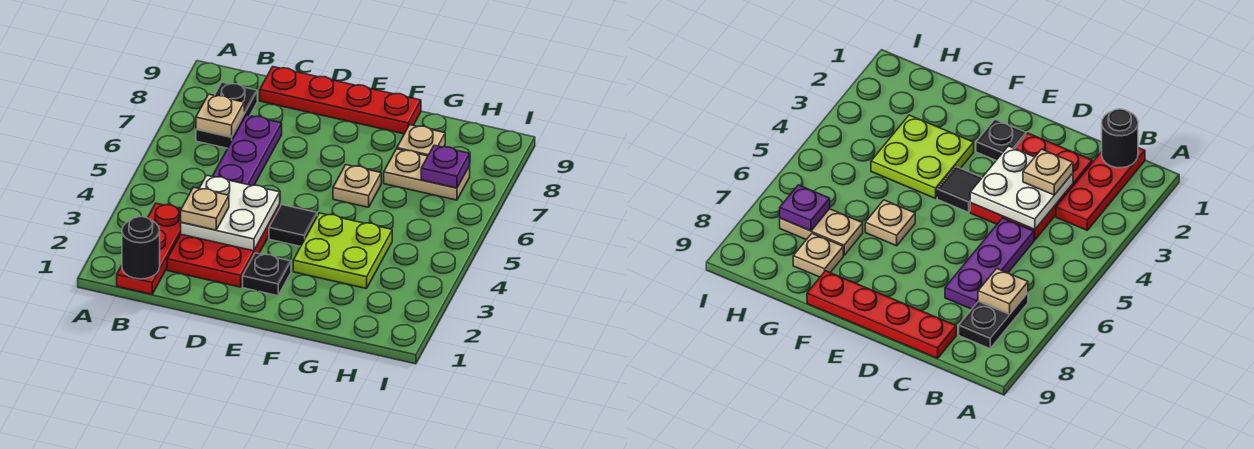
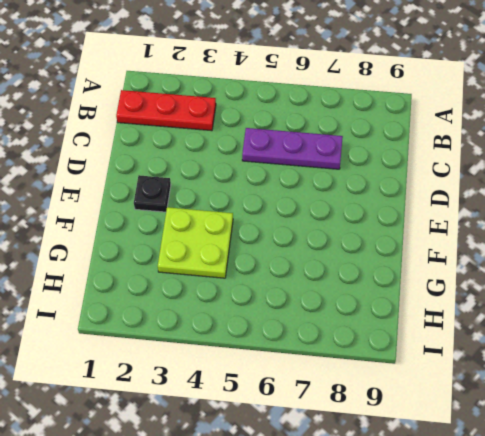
none -> black 1x2 plate [196,82,257,148]
none -> red 2x3 plate [167,205,280,287]
none -> red 1x4 plate [260,67,421,134]

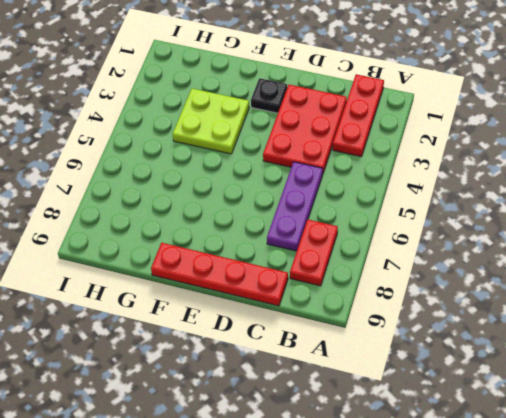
red 1x2 plate [290,220,338,286] -> black 1x2 plate [196,82,257,148]
none -> black 1x1 tile [269,205,317,246]
none -> tan 1x1 plate [333,165,381,207]
none -> tan 1x2 plate [384,149,470,200]

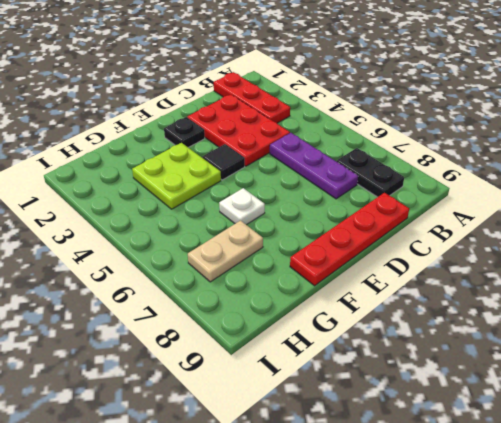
white 1x1 plate [219,188,265,225] -> tan 1x1 plate [333,165,381,207]
none -> tan 1x1 plate [397,125,445,156]
none -> black 1x1 round brick [122,217,160,279]
none -> tan 1x1 plate [196,94,244,137]

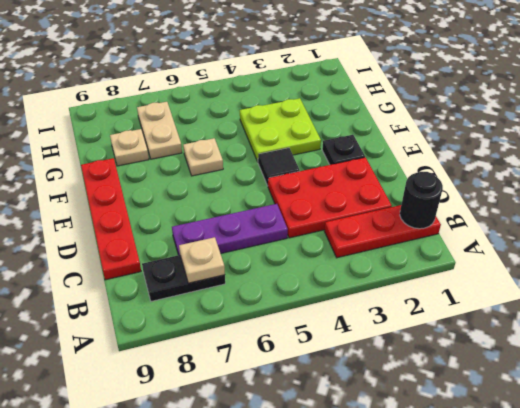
none -> white 2x2 plate [181,175,280,251]
none -> purple 1x1 plate [421,145,470,188]
none -> tan 1x1 plate [181,187,229,230]

